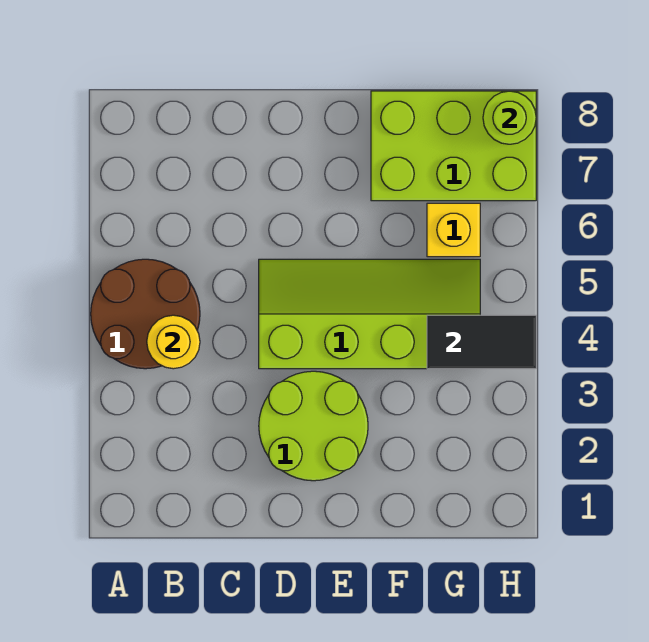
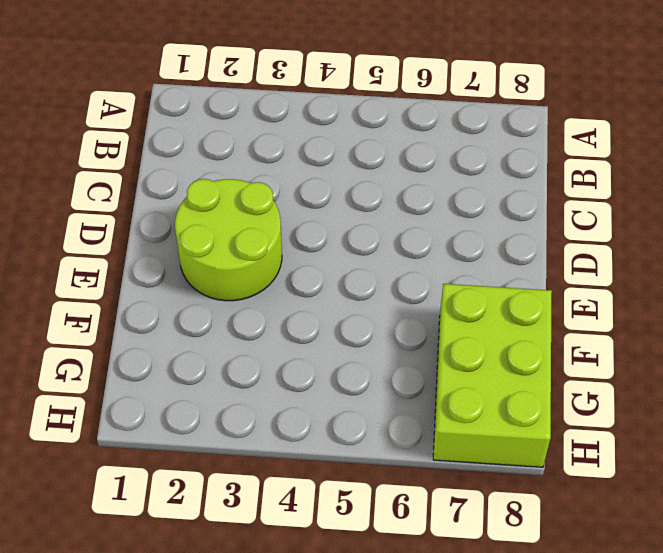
none -> brown 2x2 round brick [91,259,200,369]
none -> lime 2x4 slope [259,259,480,369]

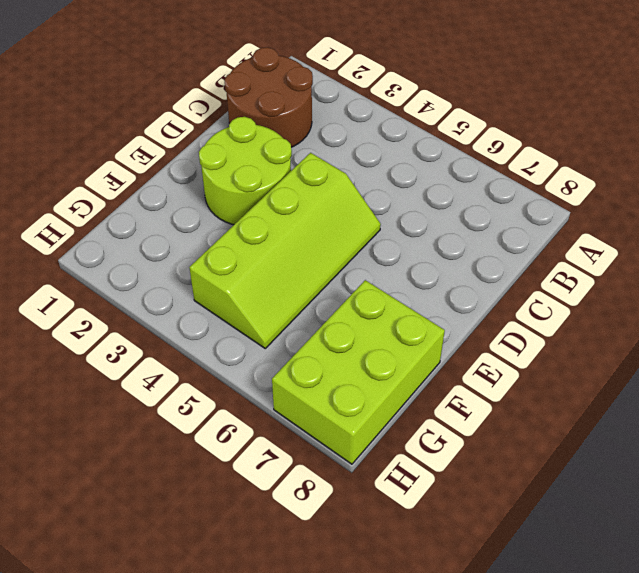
brown 2x2 round brick [224,47,313,147] -> brown 2x2 round brick moved to [91,259,200,369]
none -> yellow 1x1 brick [427,203,480,257]
none -> yellow 1x1 round brick [147,315,200,369]

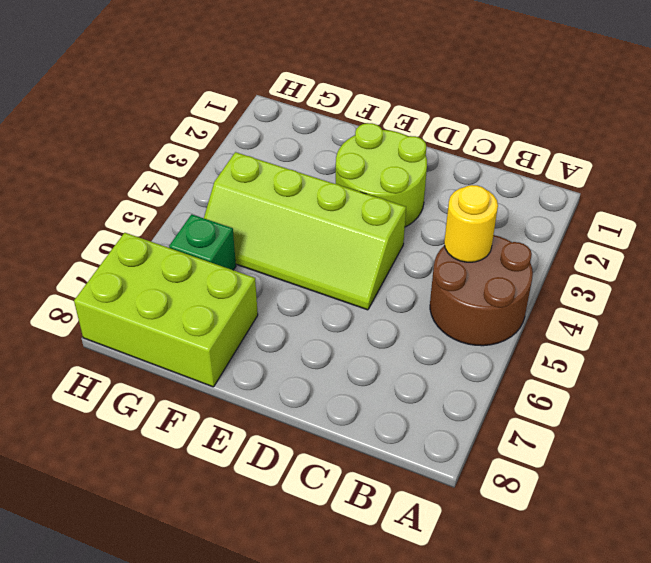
green 1x1 brick [169,214,236,270] -> yellow 1x1 brick [427,203,480,257]
none -> black 1x2 tile [427,315,536,369]
none -> lime 1x1 round brick [483,91,536,144]

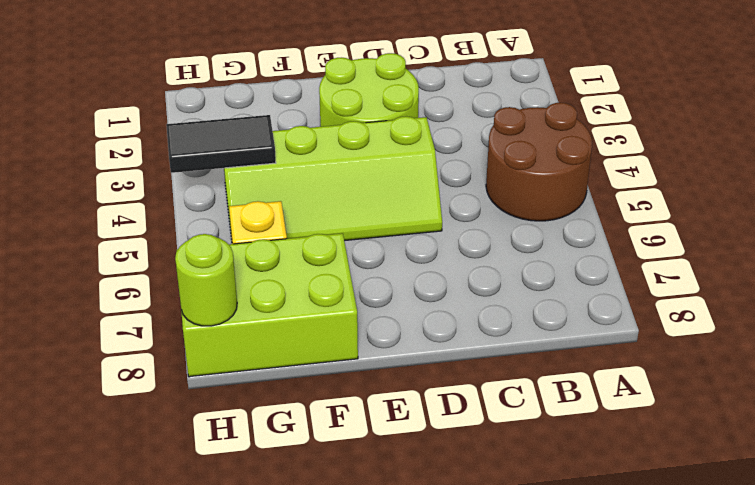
none -> yellow 1x1 round brick [147,315,200,369]

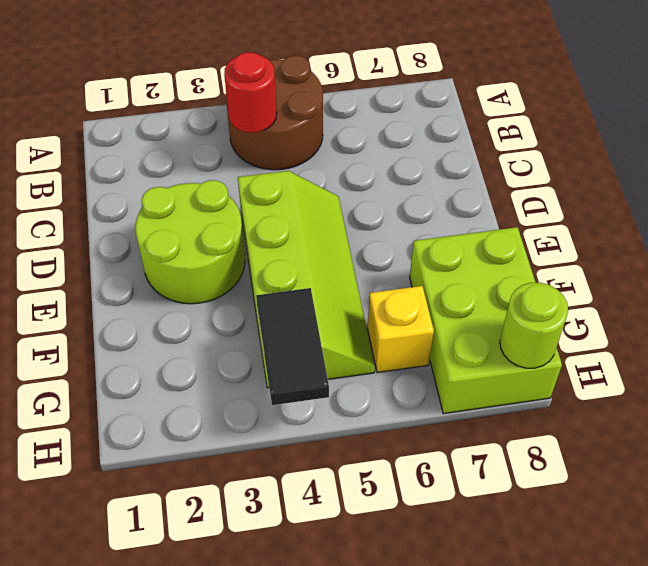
red 1x1 round brick [224,52,277,133] -> yellow 1x1 round brick [147,315,200,369]

